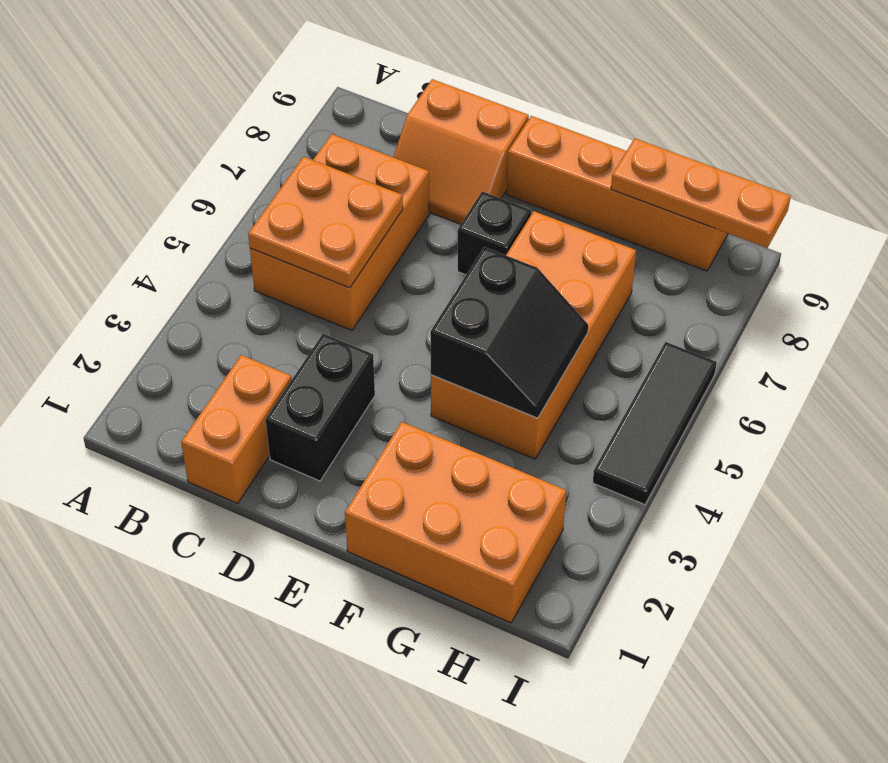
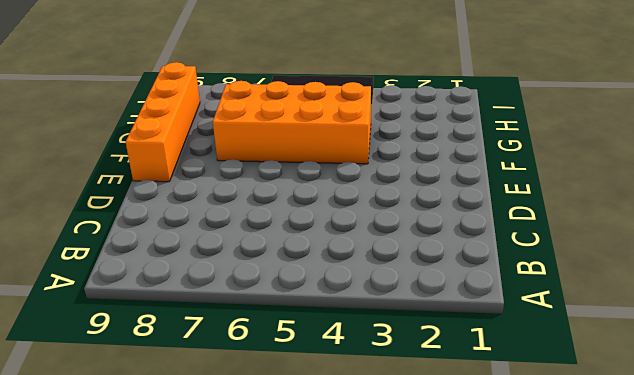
none -> orange 2x3 brick [250,134,429,330]
none -> orange 1x2 brick [181,355,292,503]
none -> orange 2x2 slope [394,79,529,224]

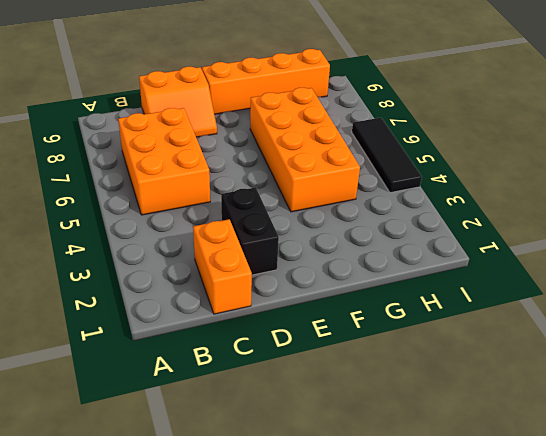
none -> black 1x1 brick [458,191,531,275]
none -> orange 2x3 brick [345,422,566,623]
none -> orange 2x2 plate [248,157,403,288]

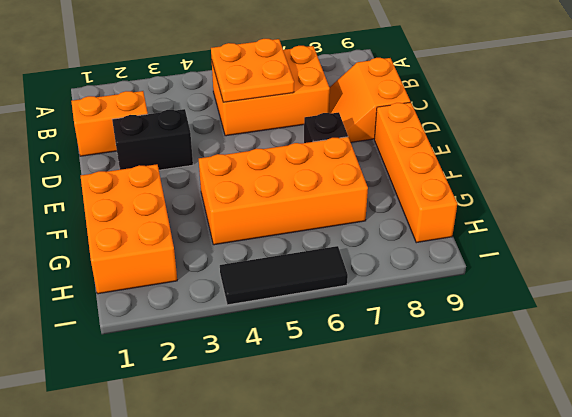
none -> black 2x2 slope [430,247,588,418]
none -> orange 1x3 plate [611,138,791,248]

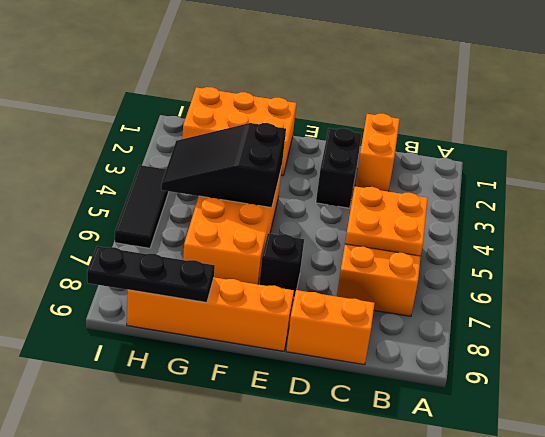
black 2x3 slope [161,123,286,208] -> black 2x2 slope [430,247,588,418]
black 1x3 plate [87,246,215,303] -> orange 1x3 plate [611,138,791,248]

